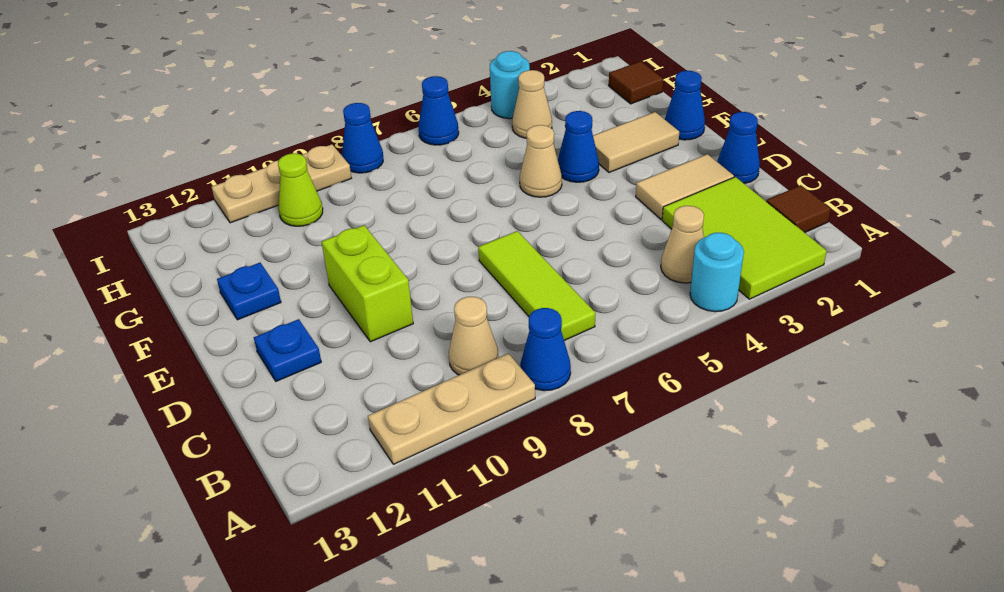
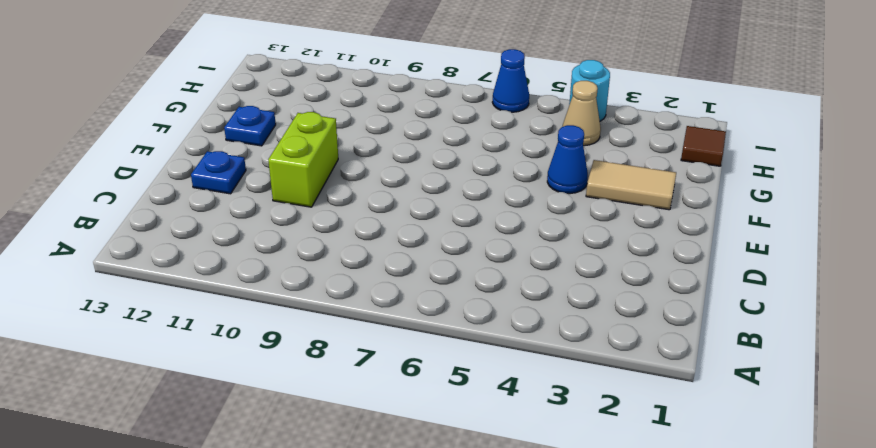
none -> lime 2x3 tile [662,177,827,299]
none -> cyan 1x1 round brick [690,233,744,312]
none -> blue 1x1 cone [520,308,571,391]

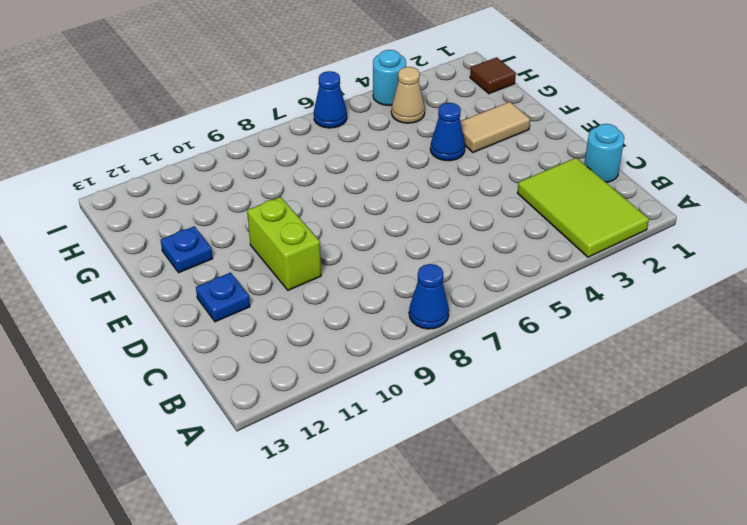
cyan 1x1 round brick [584,124,624,182] -> cyan 1x1 round brick moved to [690,233,744,312]
none -> tan 1x3 plate [368,353,535,464]
none -> brown 1x1 tile [766,185,831,233]
none -> tan 1x1 cone [661,206,704,283]

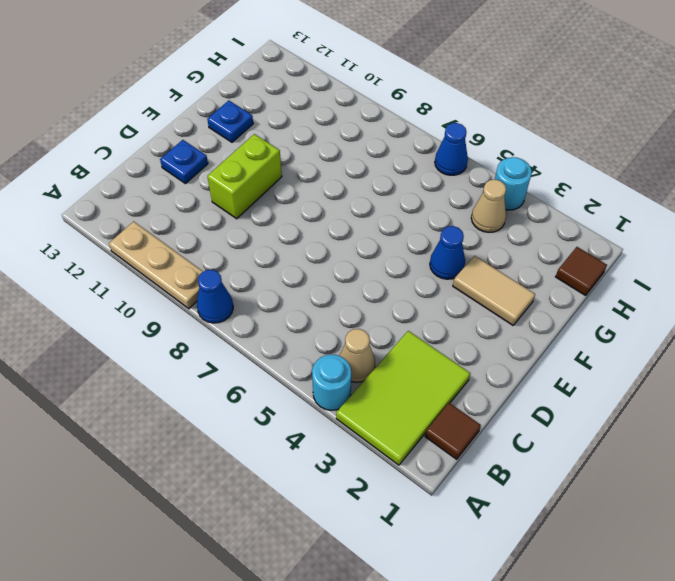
none -> lime 1x3 tile [478,231,595,341]
none -> tan 1x1 cone [449,297,498,375]
none -> blue 1x1 cone [717,112,760,183]

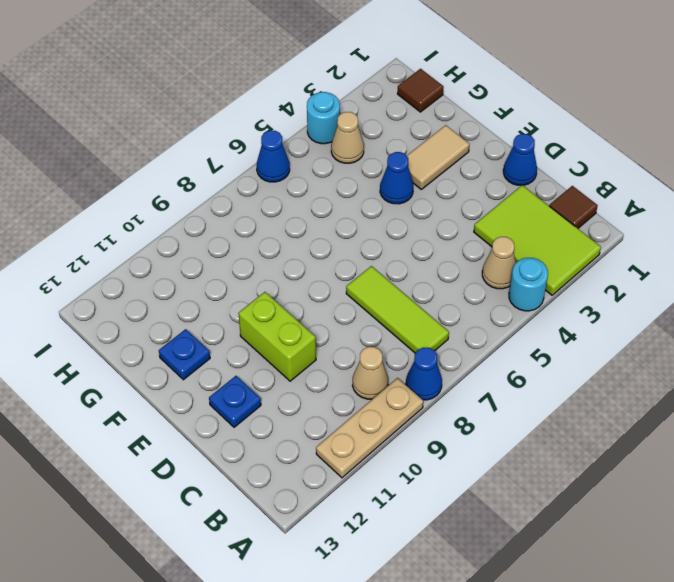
none -> tan 1x2 tile [636,154,734,219]
none -> blue 1x1 cone [665,71,705,140]
none -> tan 1x1 cone [520,125,562,197]

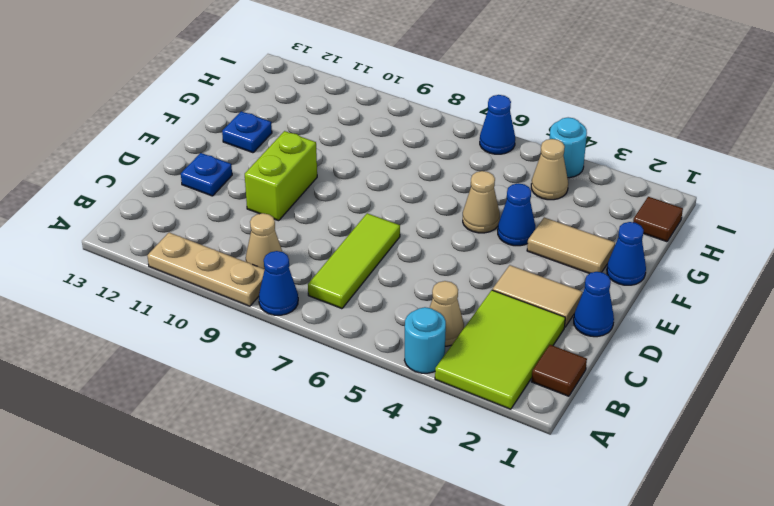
none -> lime 1x1 cone [278,153,323,226]
none -> blue 1x1 cone [342,103,383,173]
none -> tan 1x3 plate [212,144,351,223]

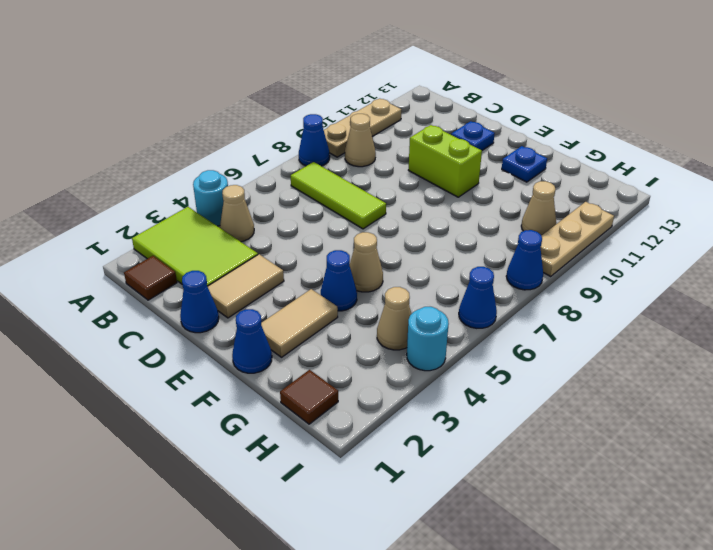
tan 1x1 cone [521,181,556,236] -> lime 1x1 cone [278,153,323,226]

